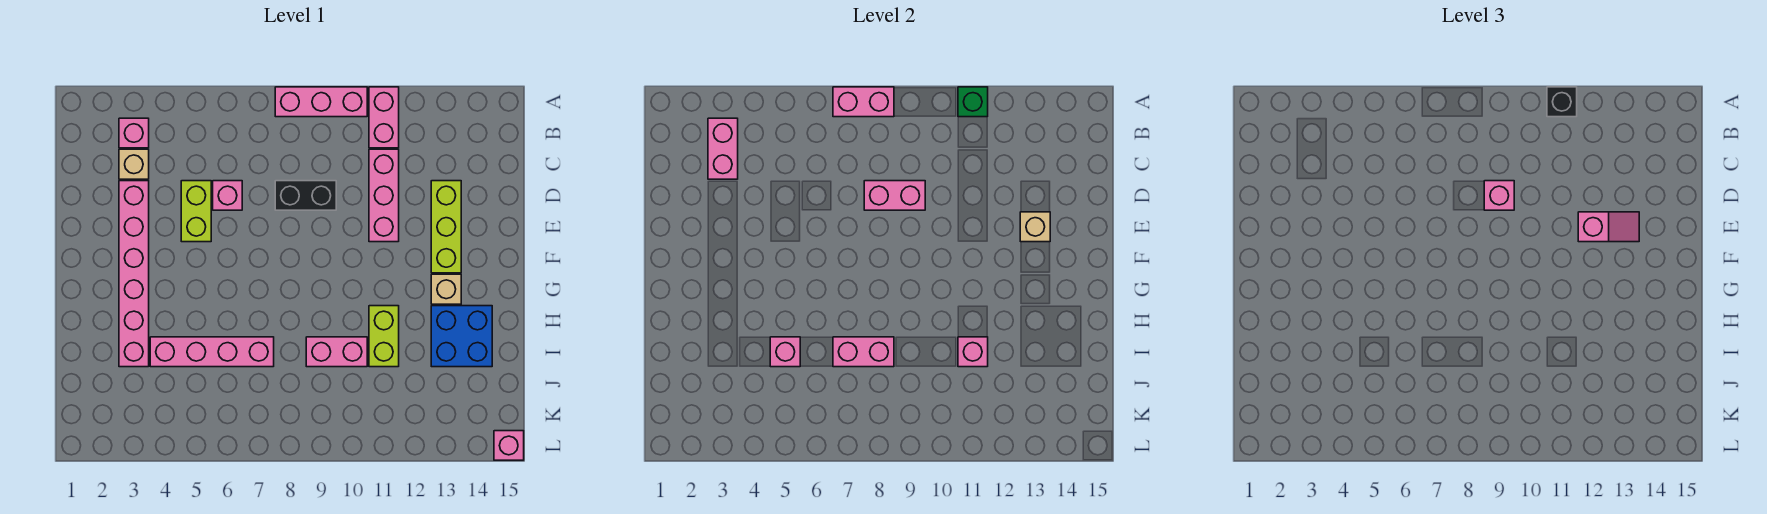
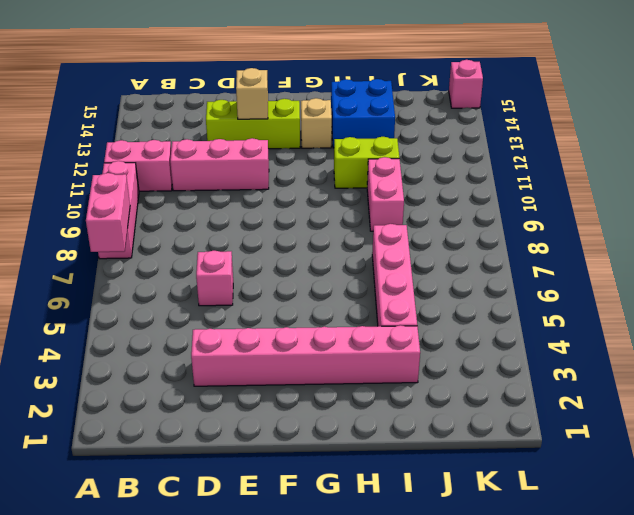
none -> pink 1x1 brick [119,118,149,148]
none -> tan 1x1 brick [119,149,149,179]
none -> lime 1x2 brick [181,181,211,242]

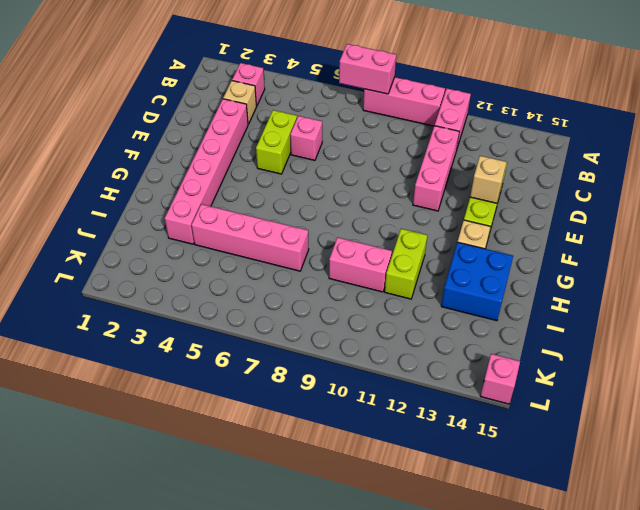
none -> black 1x2 brick [275,181,336,210]
none -> green 1x1 brick [958,87,988,117]
none -> pink 1x2 brick [708,118,738,179]

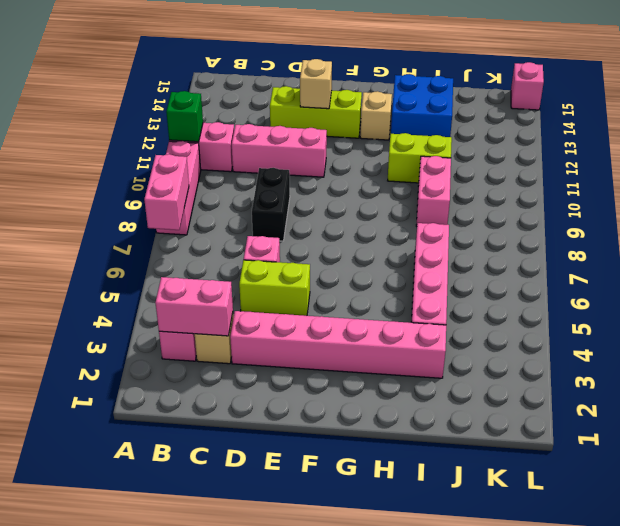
none -> pink 1x2 brick [864,181,925,210]
none -> pink 1x1 brick [770,337,800,367]
none -> pink 1x2 brick [833,337,894,367]

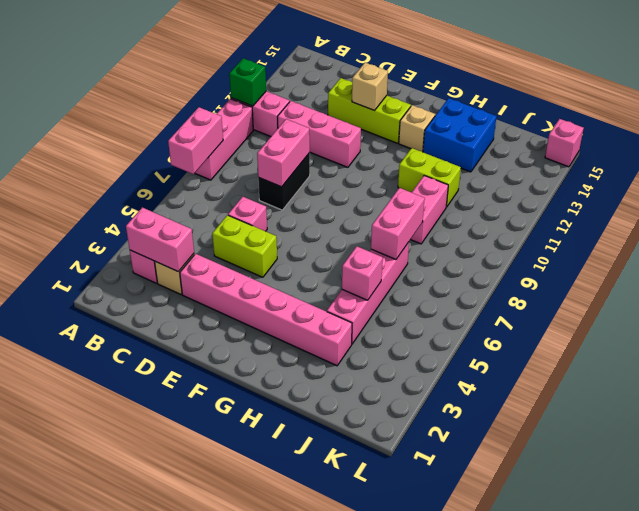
none -> pink 1x1 brick [958,337,988,367]
none -> black 1x1 brick [1547,87,1577,117]
none -> pink 1x1 brick [1484,181,1514,210]

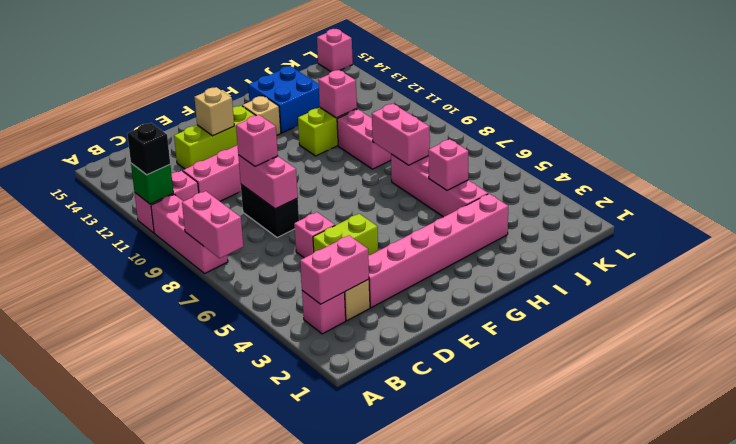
none -> pink 1x2 slope [1578,212,1639,242]

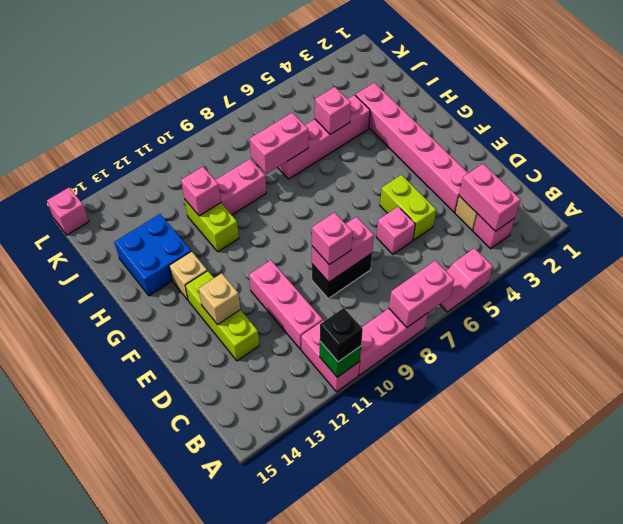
pink 1x2 slope [440,248,493,312] -> pink 1x2 slope moved to [1578,212,1639,242]

